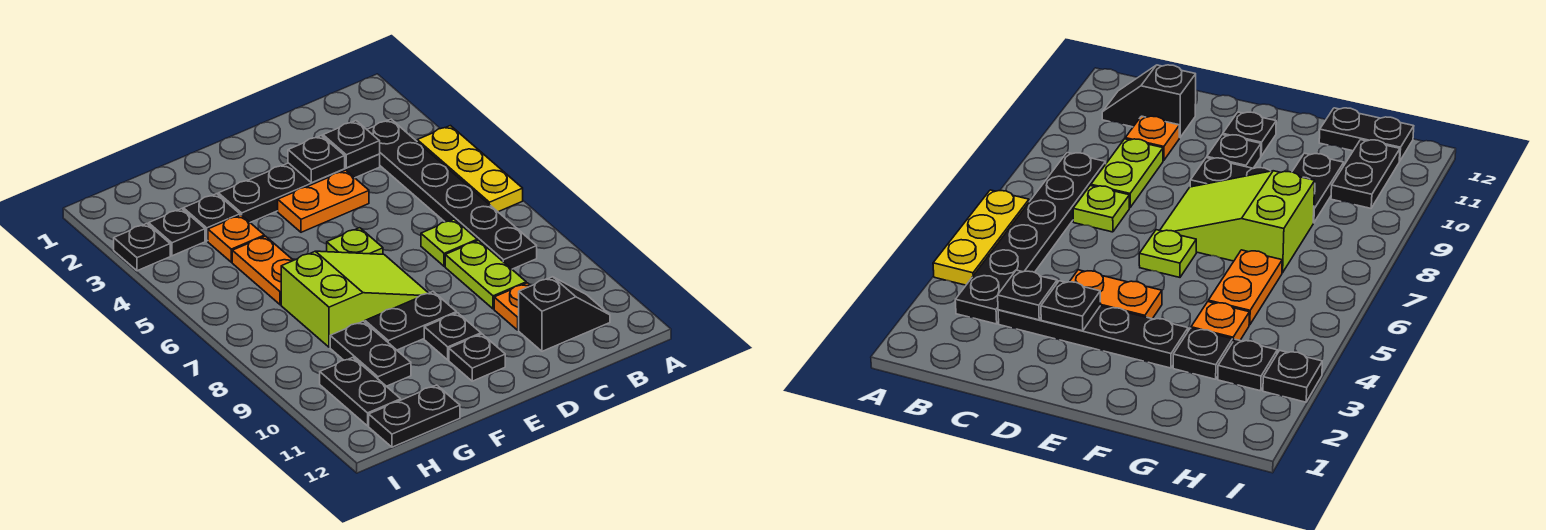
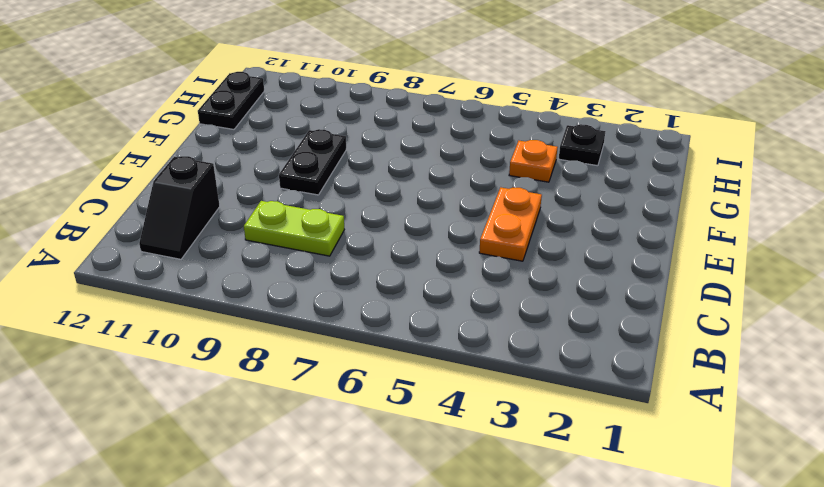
none -> yellow 1x3 plate [417,126,523,212]
none -> black 1x6 plate [367,119,537,269]
none -> black 1x4 plate [218,154,380,222]

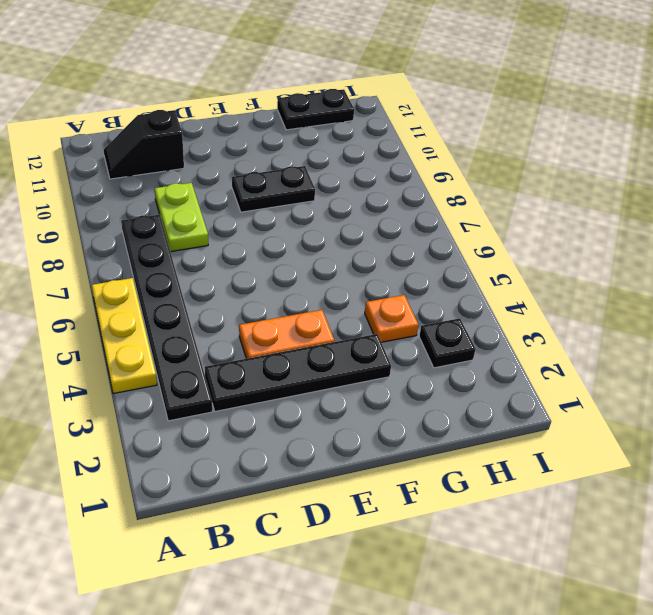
none -> lime 1x1 plate [421,219,477,266]
none -> orange 1x1 plate [494,283,531,330]
none -> lime 1x1 plate [327,228,383,254]

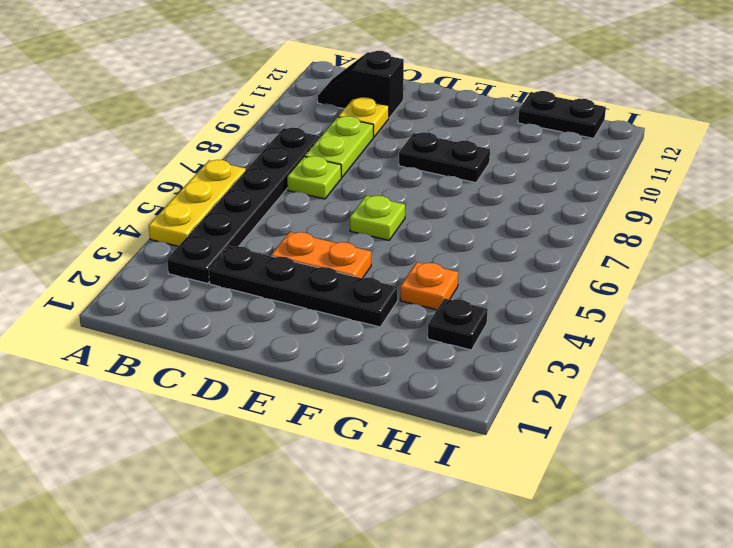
yellow 1x1 plate [338,97,389,137] -> orange 1x1 plate [494,283,531,330]
none -> lime 2x3 slope [281,251,428,347]
none -> black 1x1 plate [424,313,481,360]
none -> black 1x1 plate [449,334,505,381]

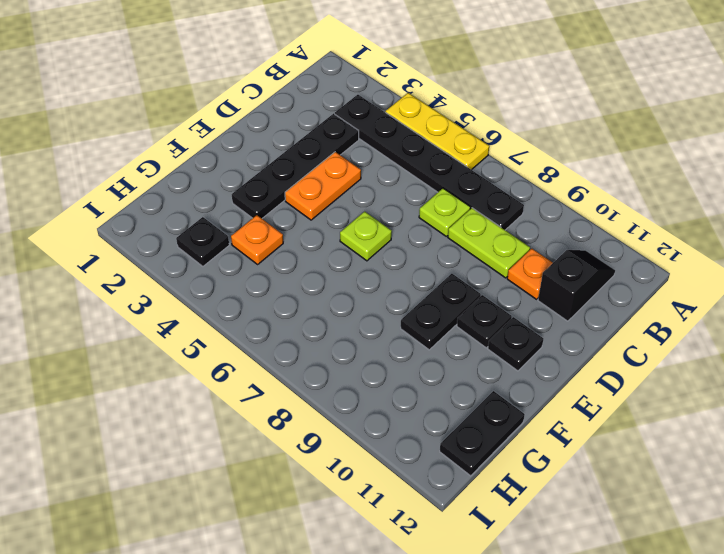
none -> lime 2x3 slope [281,251,428,347]
none -> black 1x1 plate [183,194,240,241]
none -> orange 1x2 plate [232,236,293,305]

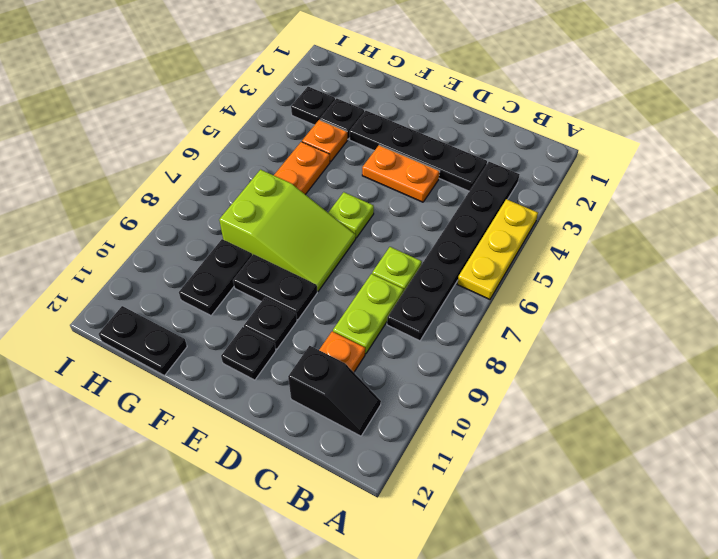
none -> black 1x2 plate [320,358,401,426]
none -> black 1x1 plate [114,224,170,271]
none -> black 1x1 plate [323,121,380,168]

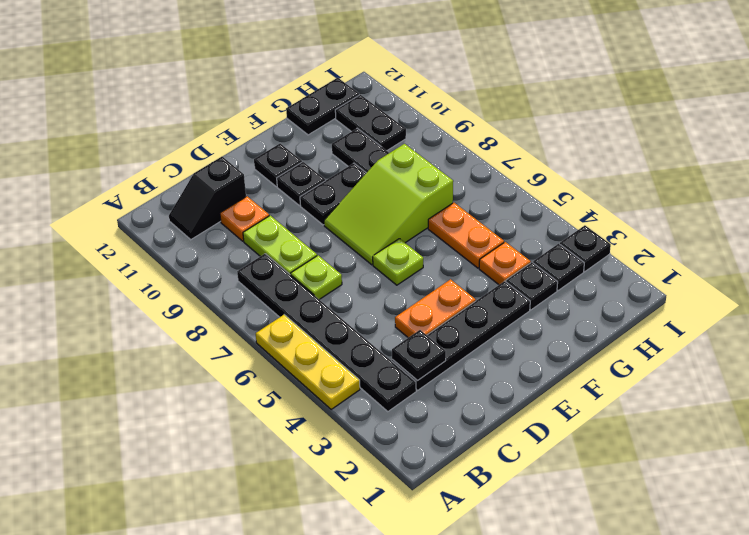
none -> black 1x1 plate [288,135,345,183]

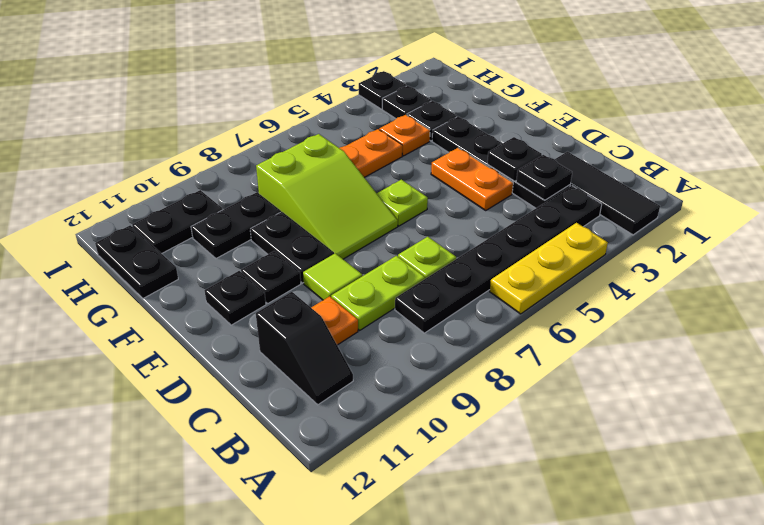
black 1x3 tile [554,152,660,235] -> none
lime 1x1 tile [303,253,362,300] -> none

